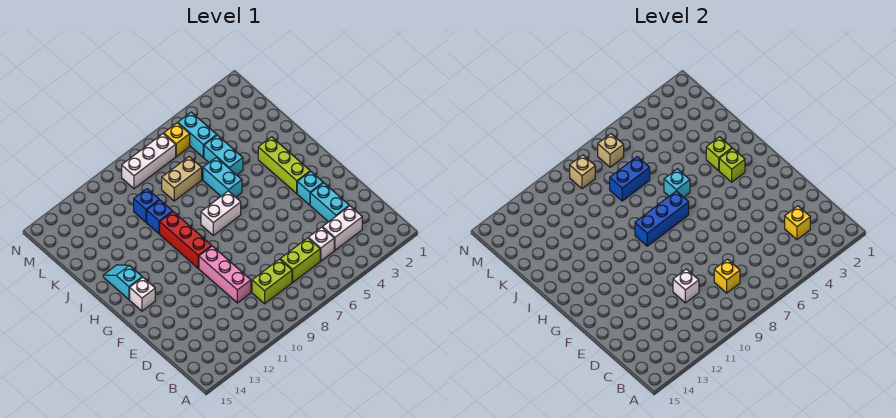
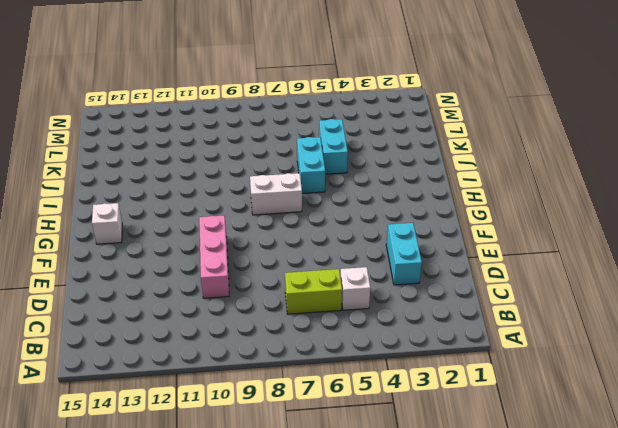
none -> white 1x2 brick [323,206,362,250]
none -> lime 1x2 brick [252,259,292,304]
none -> cyan 1x1 brick [297,171,323,205]
none -> lime 1x3 brick [258,137,310,194]

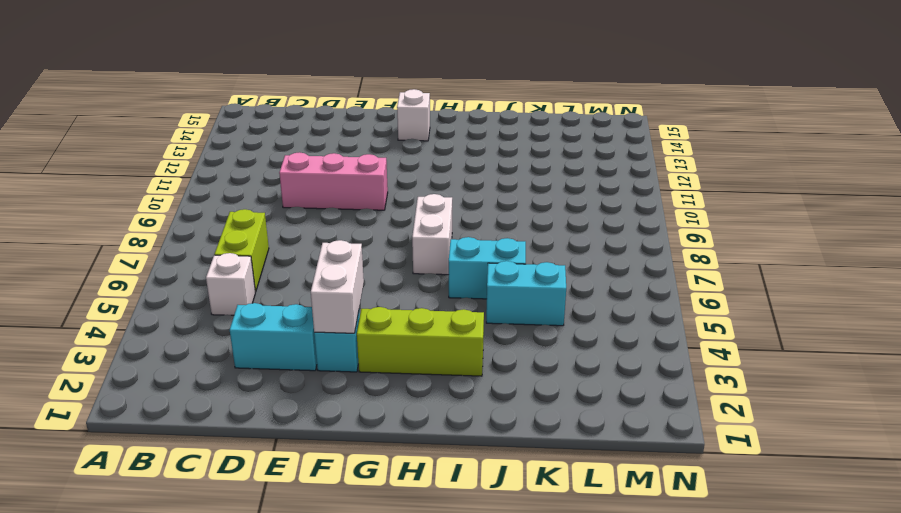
white 1x2 brick [311,240,364,333] -> white 1x2 brick moved to [323,206,362,250]
none -> lime 1x2 brick [252,259,292,304]
none -> red 1x3 brick [160,212,212,268]
none -> cyan 1x2 slope [103,265,142,299]
none -> blue 1x1 brick [147,200,172,234]

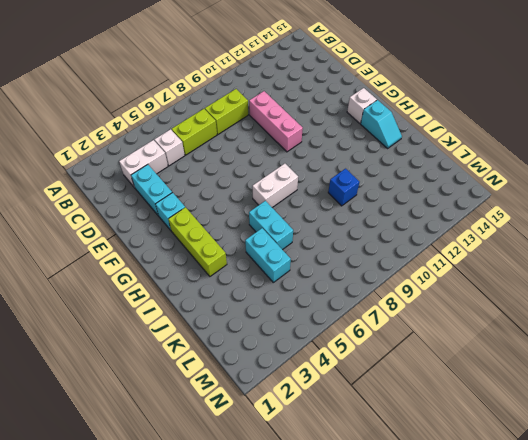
none -> red 1x3 brick [160,212,212,268]
none -> tan 1x2 brick [162,157,202,201]
none -> blue 1x1 brick [134,189,159,222]
none -> cyan 1x2 brick [178,112,217,157]

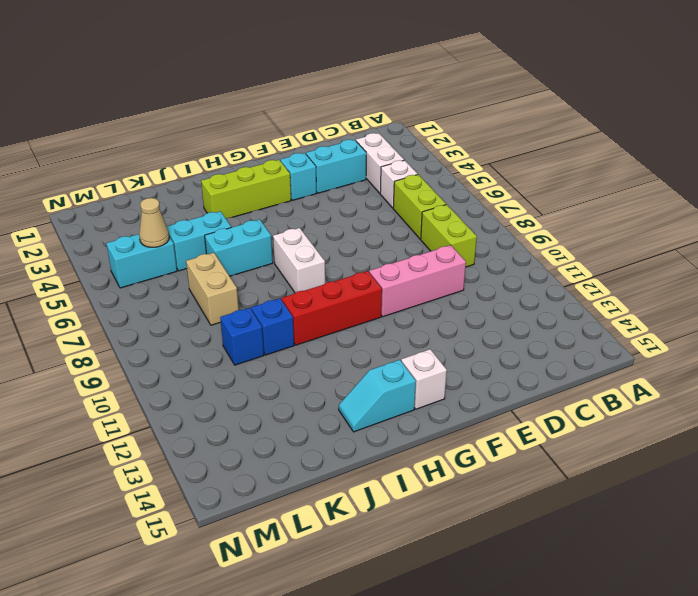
tan 1x1 cone [139,198,169,247] -> none
none -> yellow 1x1 brick [164,123,190,157]
none -> white 1x3 brick [122,134,176,189]
none -> yellow 1x1 brick [785,206,810,240]
none -> yellow 1x1 brick [714,259,740,293]

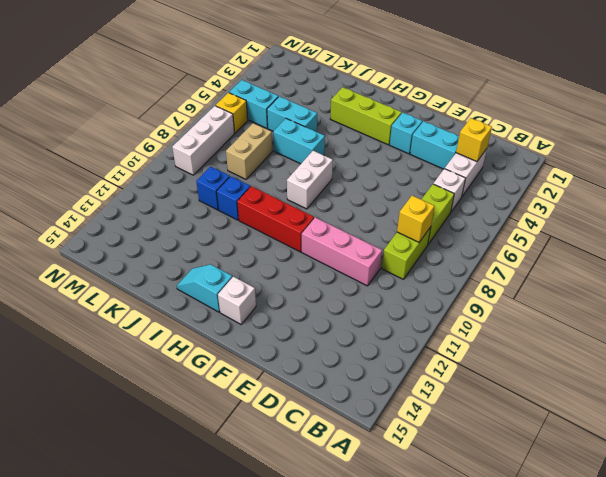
none -> white 1x1 brick [673,269,699,303]
none -> lime 1x1 brick [719,148,745,182]
none -> blue 1x3 brick [635,191,689,246]
none -> lime 1x1 brick [706,137,732,170]

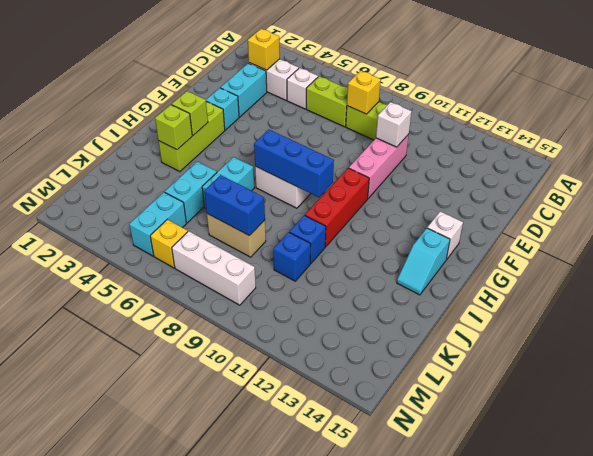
none -> cyan 1x1 brick [664,169,690,197]
none -> tan 1x1 brick [598,134,624,167]
none -> tan 1x1 brick [570,155,595,189]

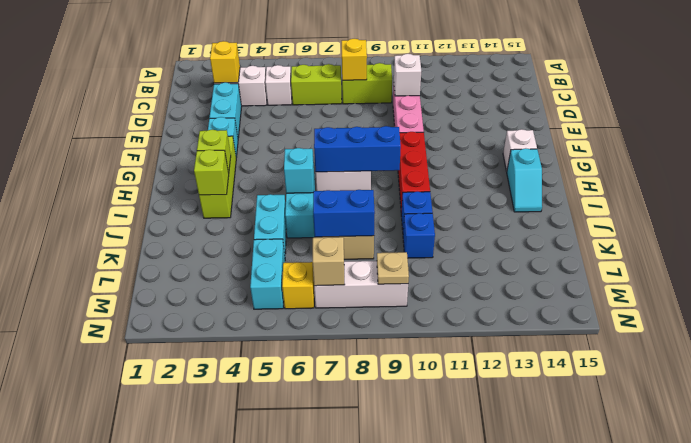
tan 1x1 plate [377,252,409,284] -> tan 1x1 brick [570,155,595,189]

